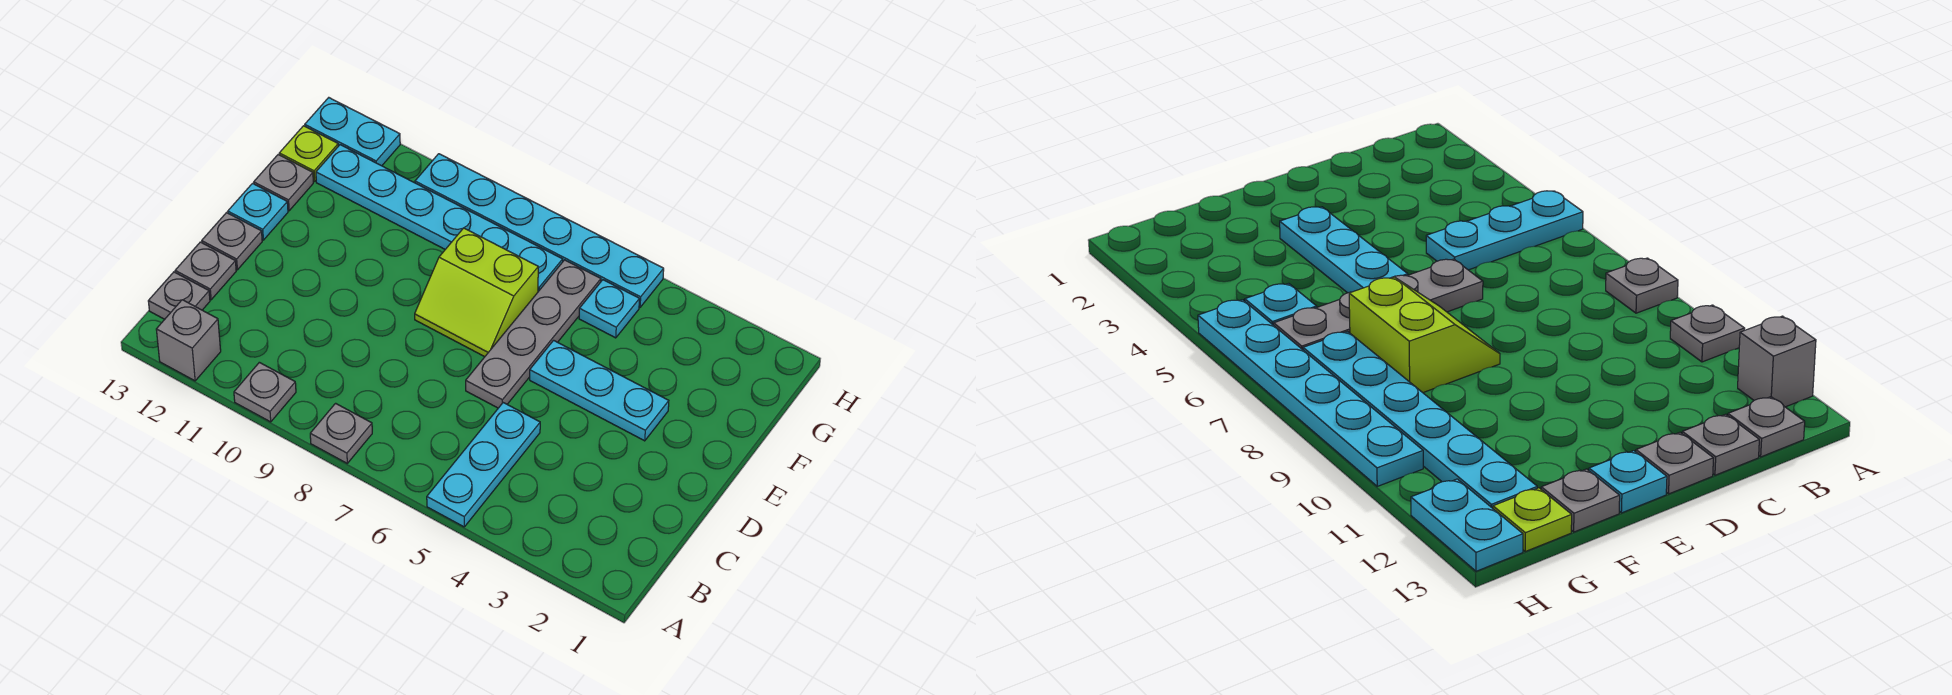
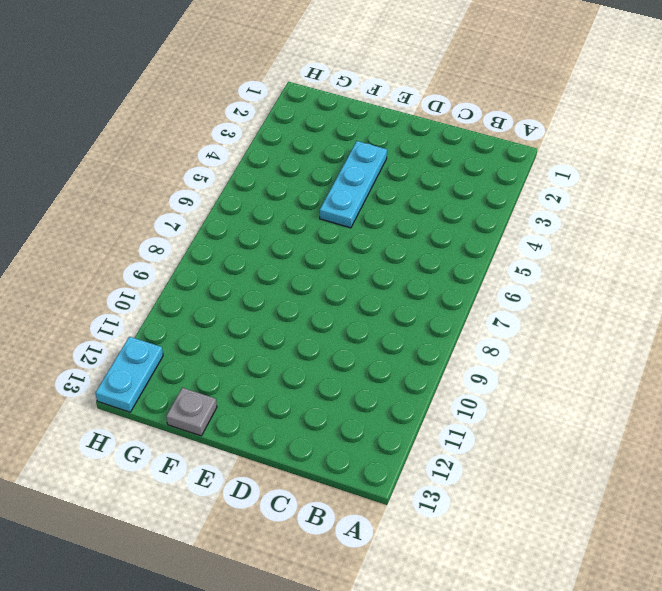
none -> cyan 1x3 plate [427,403,540,527]
none -> grey 1x1 plate [310,403,372,463]
none -> grey 1x1 plate [234,362,296,422]

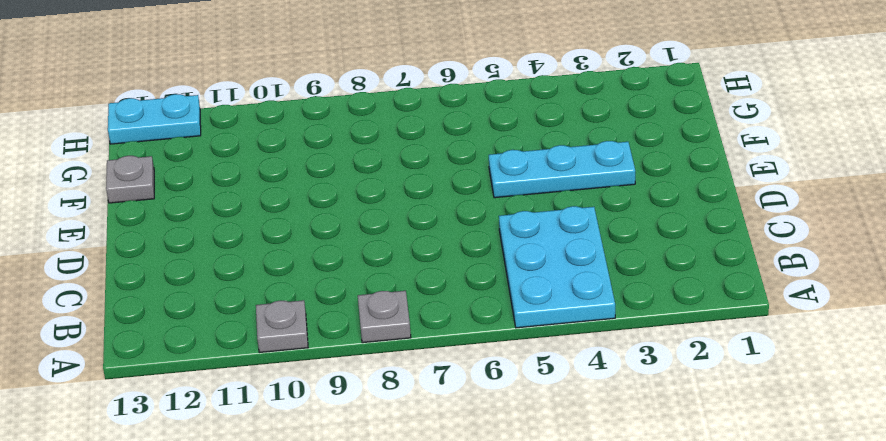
cyan 2x3 plate [499,206,615,328] -> cyan 1x3 plate [427,403,540,527]
none -> grey 1x1 brick [156,300,221,381]
none -> grey 1x1 plate [148,272,210,319]
none -> grey 1x1 plate [175,242,236,300]

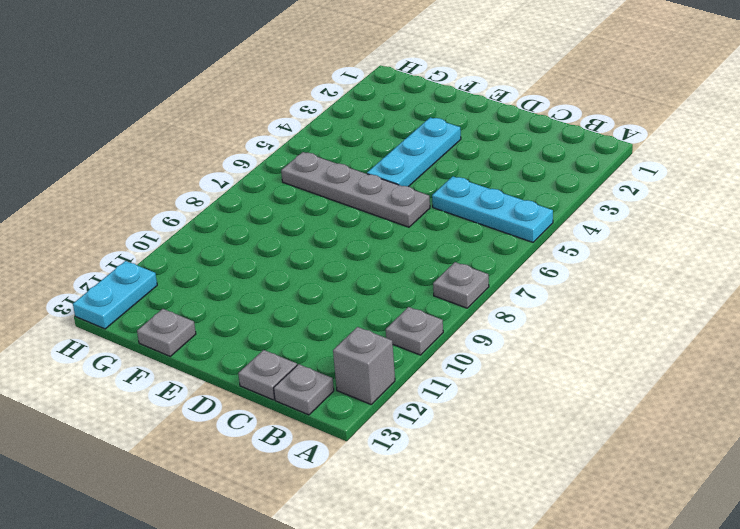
none -> grey 1x1 plate [202,213,262,270]
none -> lime 2x2 slope [415,228,538,357]
none -> cyan 1x1 plate [228,183,288,240]

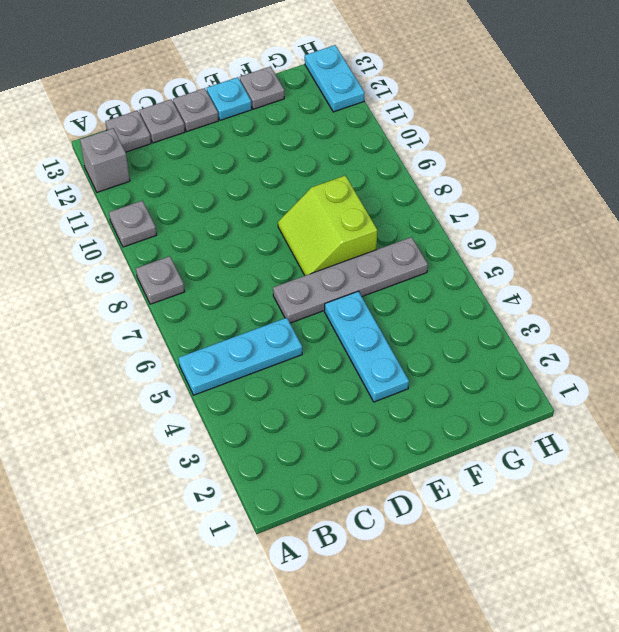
none -> cyan 1x1 plate [579,280,639,338]
none -> cyan 1x6 plate [316,145,563,291]
none -> lime 1x1 plate [279,126,338,182]

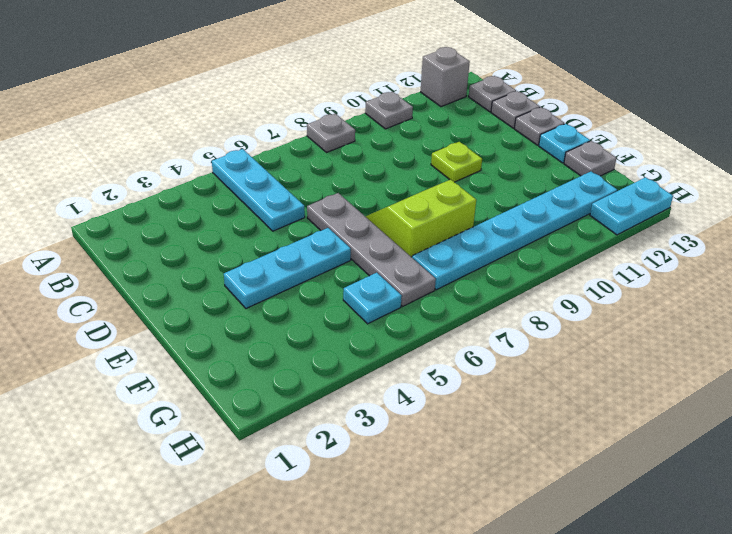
lime 1x1 plate [431,142,482,182] -> lime 1x1 plate moved to [279,126,338,182]
none -> cyan 1x6 plate [415,154,664,307]

